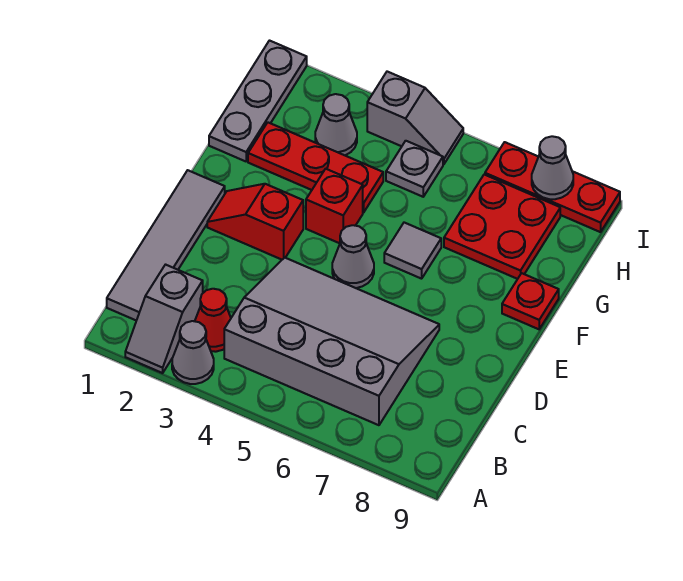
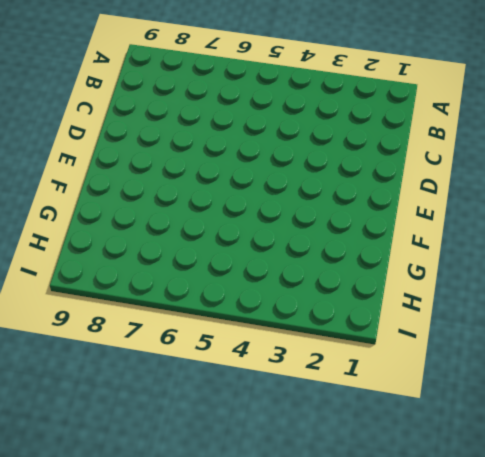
none -> grey 1x2 slope [125,265,203,373]
none -> grey 1x1 cone [172,321,214,384]
none -> grey 1x4 tile [107,170,225,321]

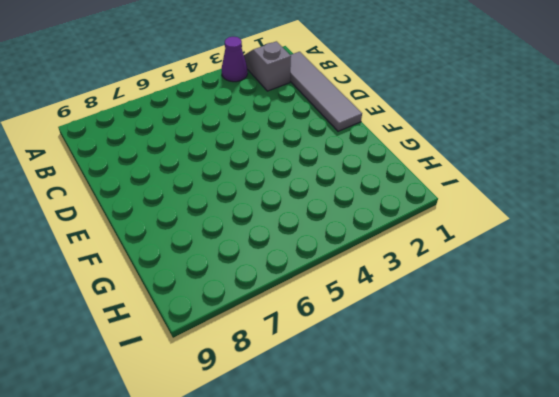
purple 1x1 cone [222,37,248,82] -> grey 1x1 cone [172,321,214,384]
none -> red 1x1 cone [195,289,231,352]
none -> grey 3x4 slope [224,258,439,425]
none -> red 1x2 slope [207,184,303,260]

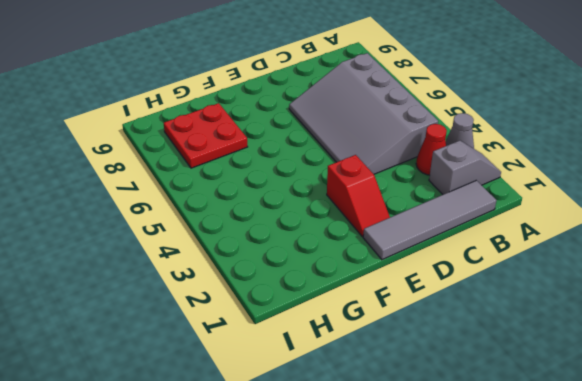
none -> grey 1x1 cone [332,225,374,288]
none -> red 1x1 brick [306,169,363,243]
none -> grey 1x1 tile [384,223,441,279]

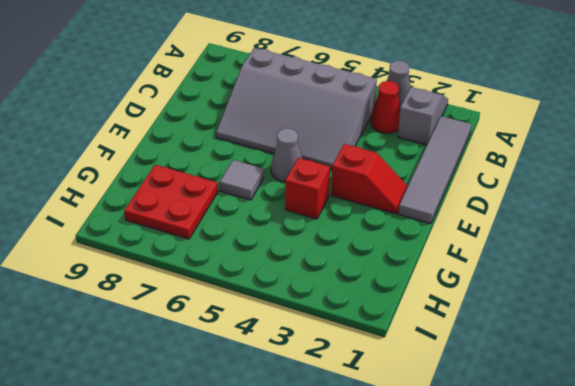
none -> red 1x1 plate [502,273,559,329]
none -> grey 1x3 plate [209,41,307,161]
none -> red 1x3 plate [248,122,383,212]

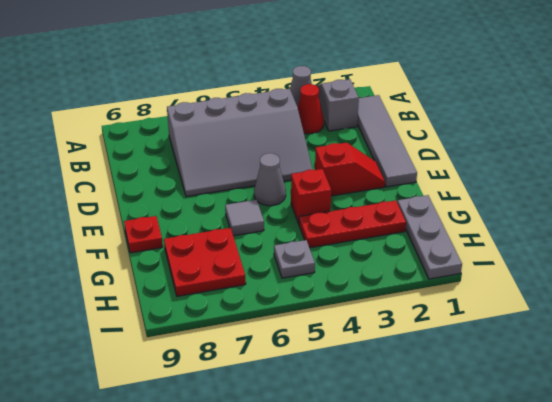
none -> grey 1x1 cone [315,94,357,155]
none -> grey 1x2 slope [367,72,463,164]
none -> red 1x3 plate [485,142,620,232]

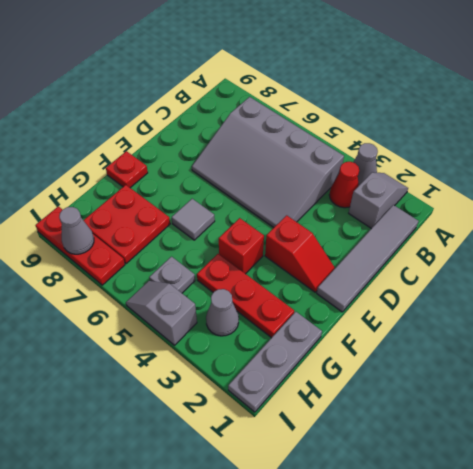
none -> grey 1x1 cone [332,225,374,288]

